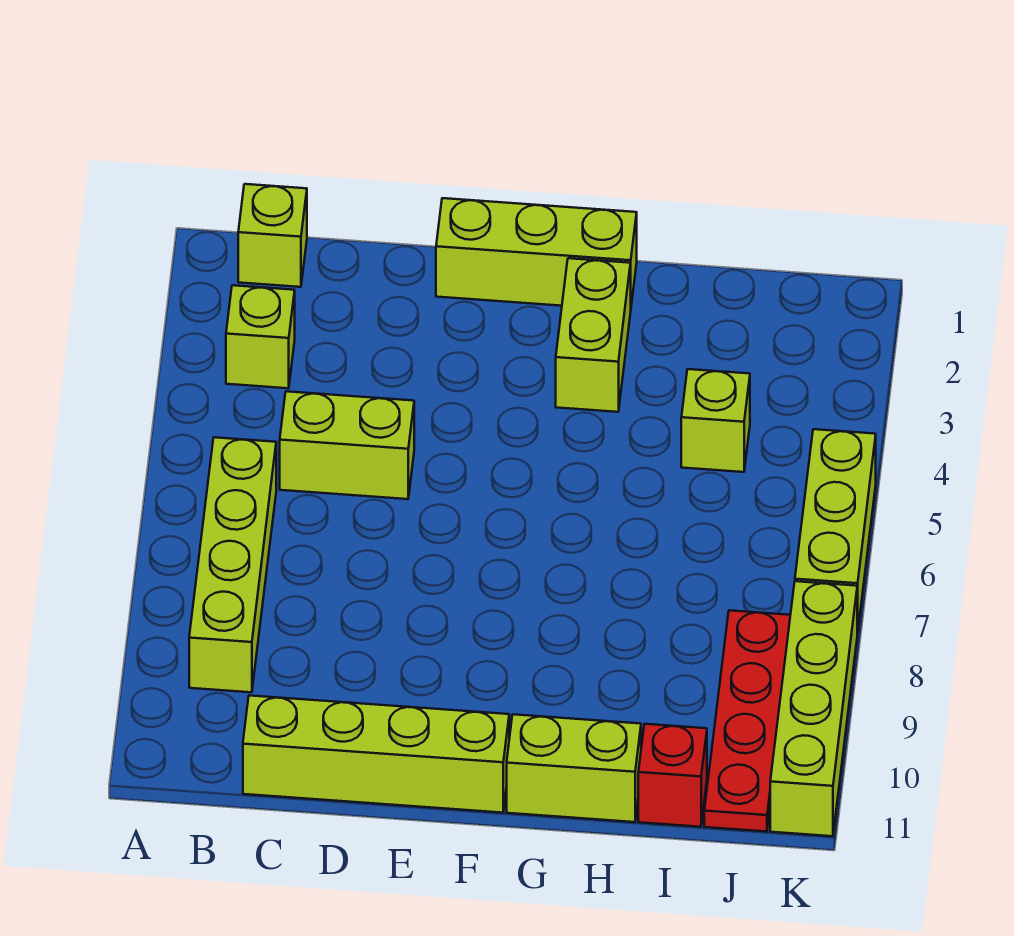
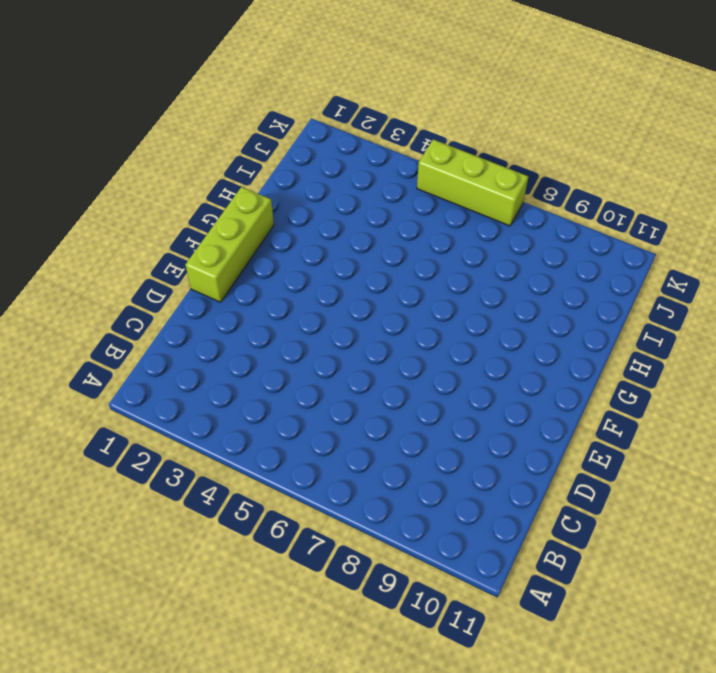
none -> lime 1x1 brick [238,184,307,287]
none -> lime 1x1 brick [226,285,295,388]
none -> lime 1x4 brick [189,437,276,692]

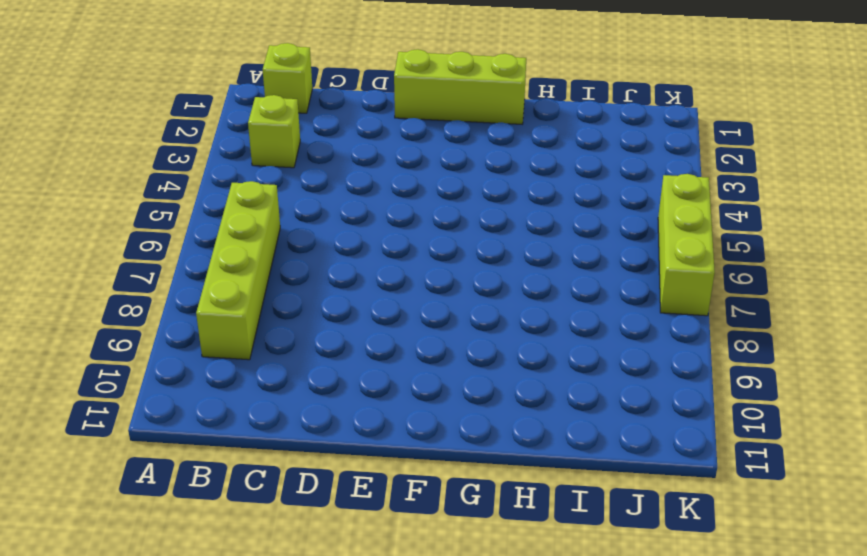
none -> lime 1x2 brick [280,391,414,499]
none -> lime 1x4 brick [243,696,509,813]
none -> lime 1x2 brick [556,258,631,412]

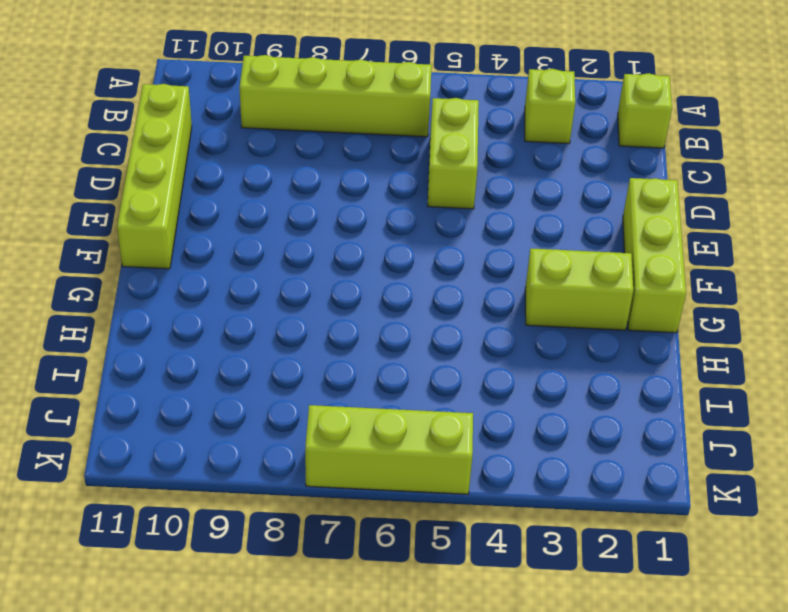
none -> lime 1x2 brick [507,714,641,822]
none -> lime 1x1 brick [681,369,750,472]
none -> red 1x1 brick [638,724,707,827]

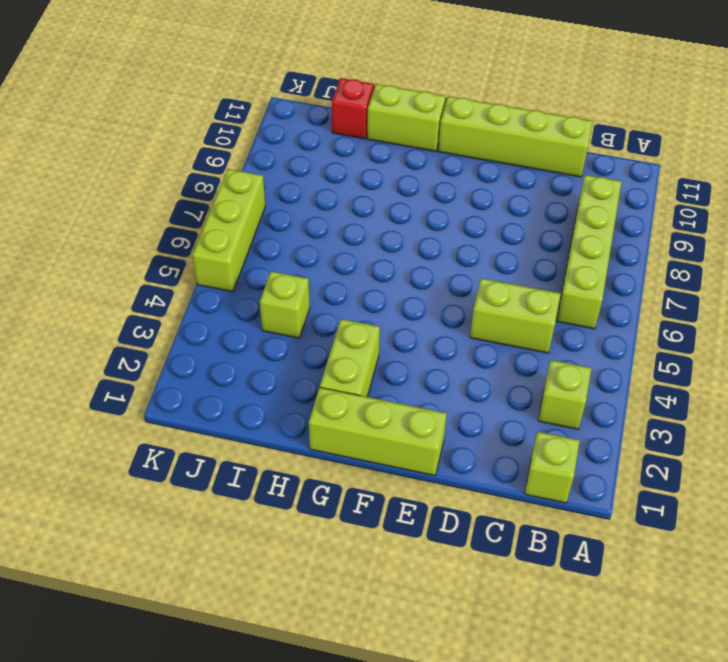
none -> red 1x4 plate [704,610,790,832]
none -> lime 1x4 brick [770,581,857,836]

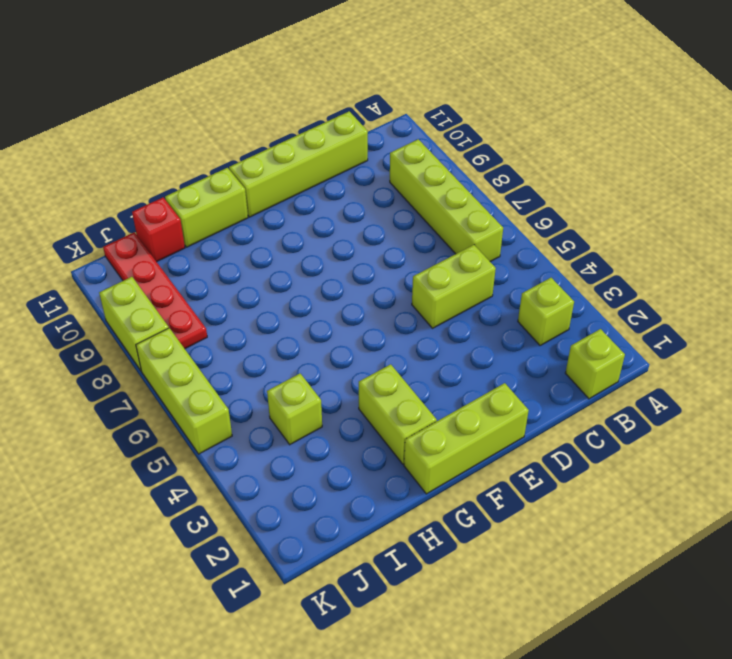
lime 1x2 brick [99,277,169,370] -> lime 1x4 brick [770,581,857,836]

